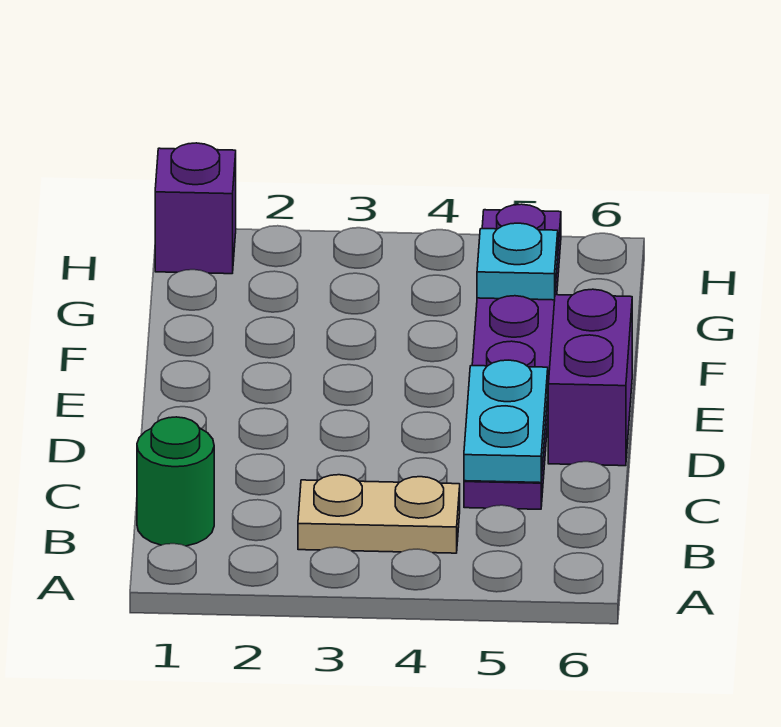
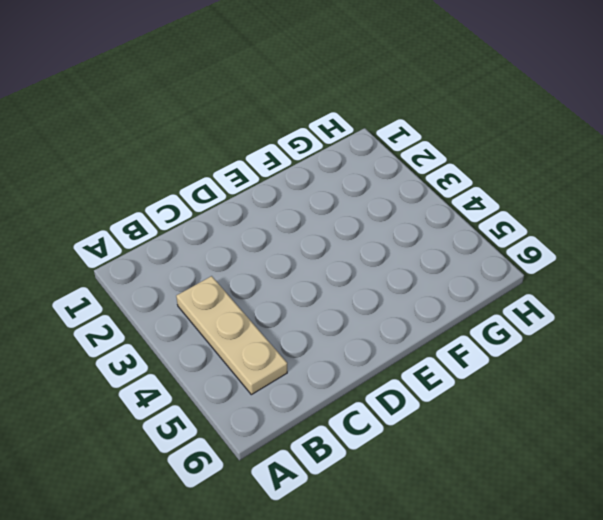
tan 1x3 plate [176,276,287,395] -> tan 1x2 plate [298,475,460,553]
none -> green 1x1 round brick [137,417,214,546]
none -> purple 1x6 plate [464,204,561,509]

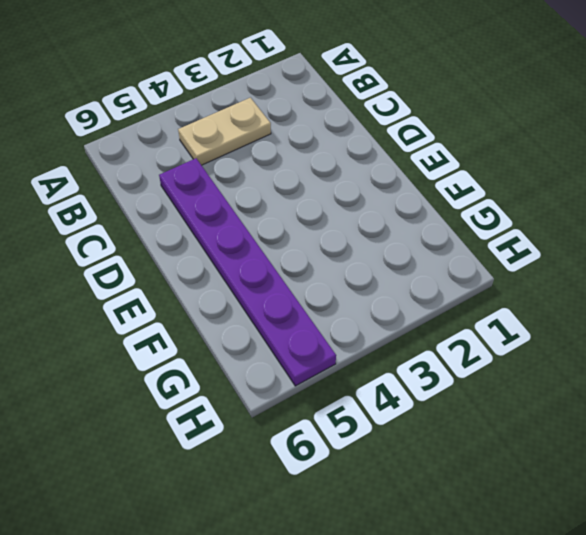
none -> green 1x1 round brick [137,417,214,546]
none -> purple 1x2 brick [548,289,632,466]

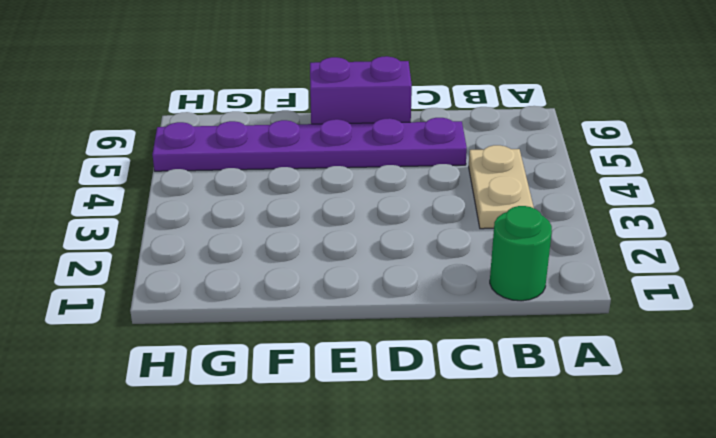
none -> purple 1x1 brick [155,143,236,274]
none -> cyan 1x2 plate [464,360,548,483]

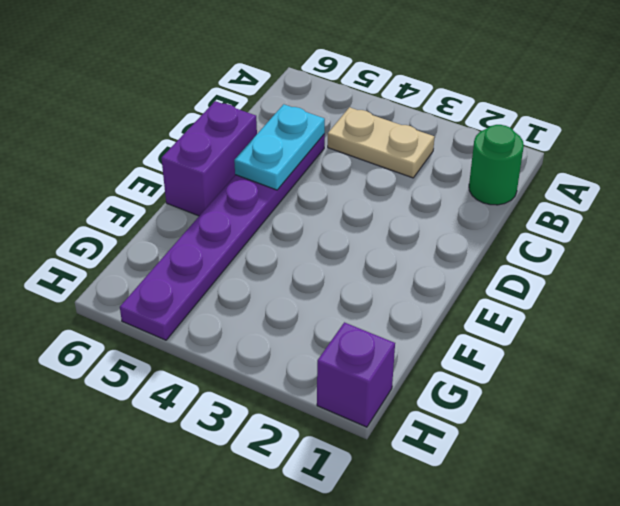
none -> cyan 1x1 plate [477,223,558,300]

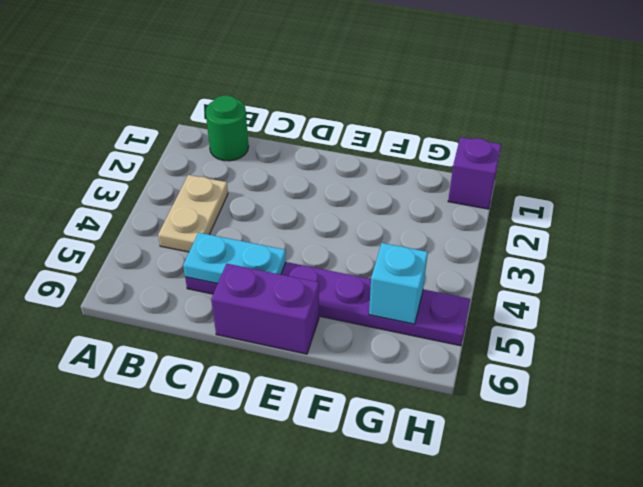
cyan 1x1 brick [369,243,428,324] -> cyan 1x1 plate [477,223,558,300]

